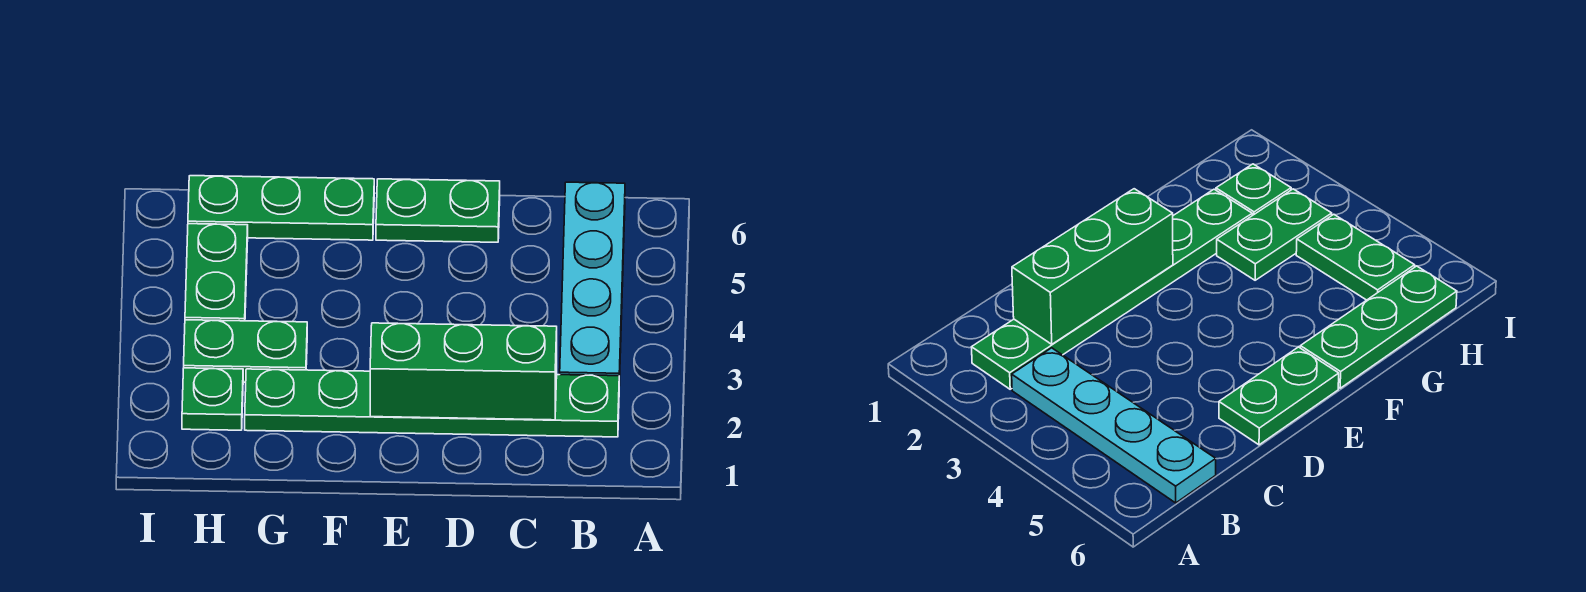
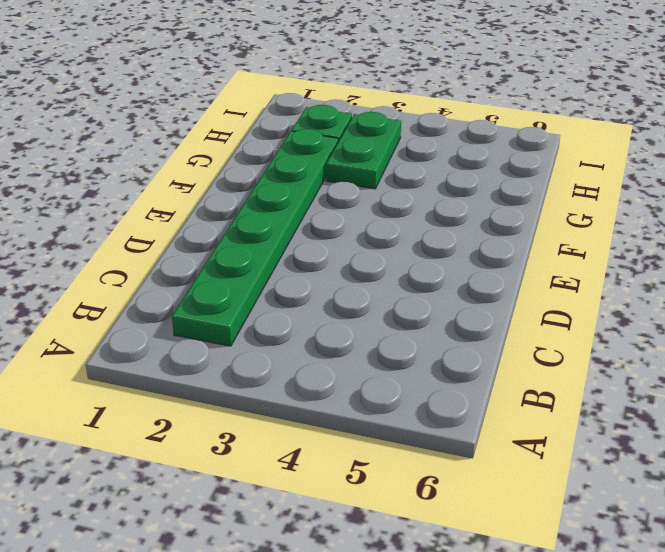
none -> cyan 1x4 plate [560,182,625,386]
none -> green 1x2 plate [376,179,500,242]

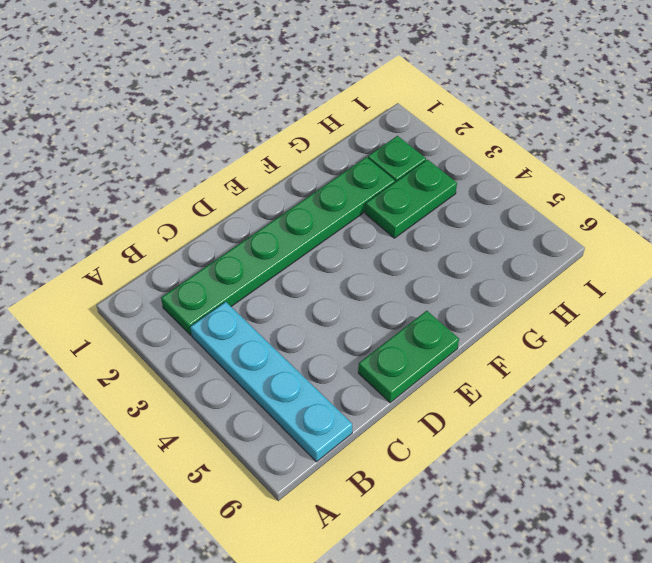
none -> green 1x3 plate [188,176,374,240]
none -> green 1x2 plate [185,224,248,321]

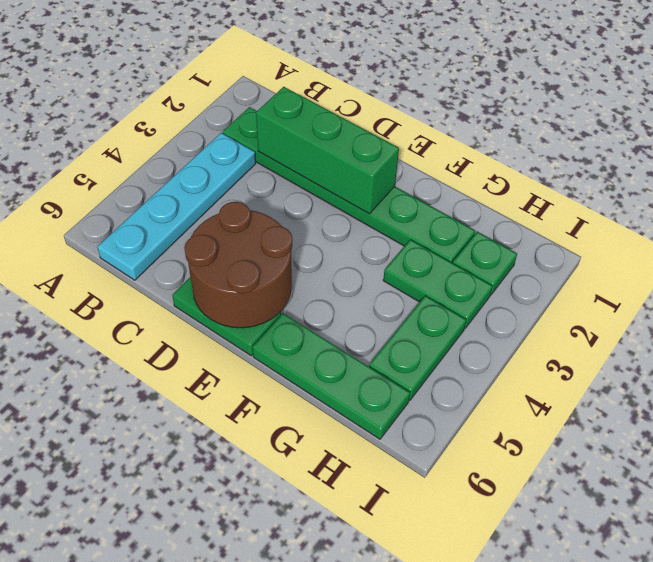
brown 2x2 round brick [184,202,292,328] -> none

